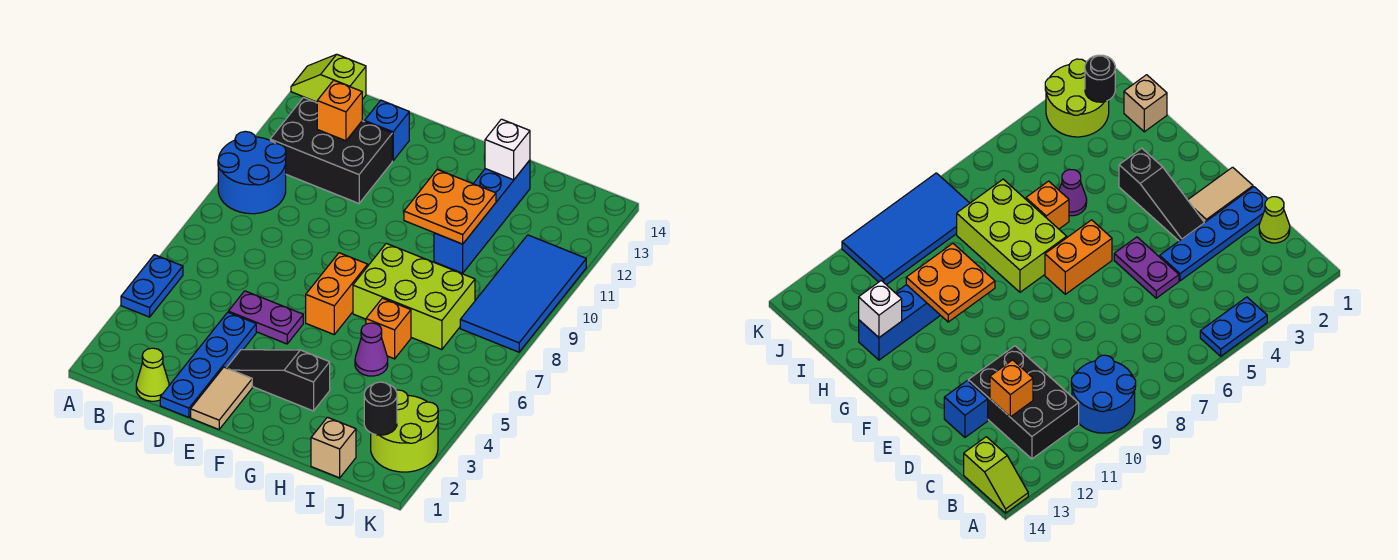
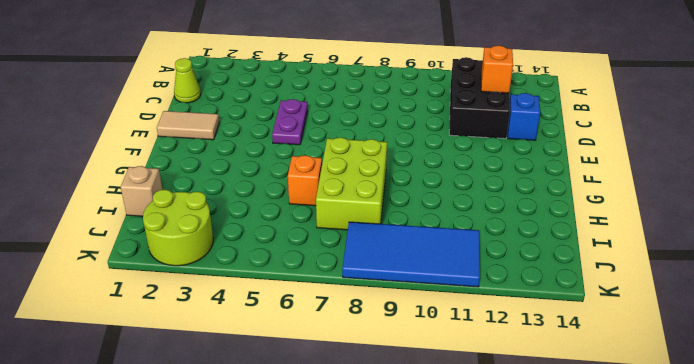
none -> blue 1x2 plate [121,255,183,317]
none -> blue 2x2 round brick [218,131,286,214]
none -> lime 1x2 slope [291,54,366,102]

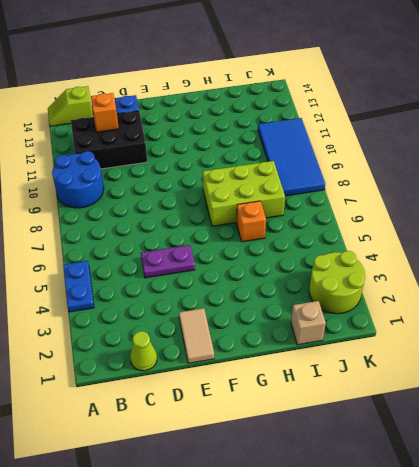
none -> blue 1x4 plate [160,312,256,417]
none -> black 1x3 slope [227,350,330,411]
none -> orange 1x2 brick [306,253,368,334]

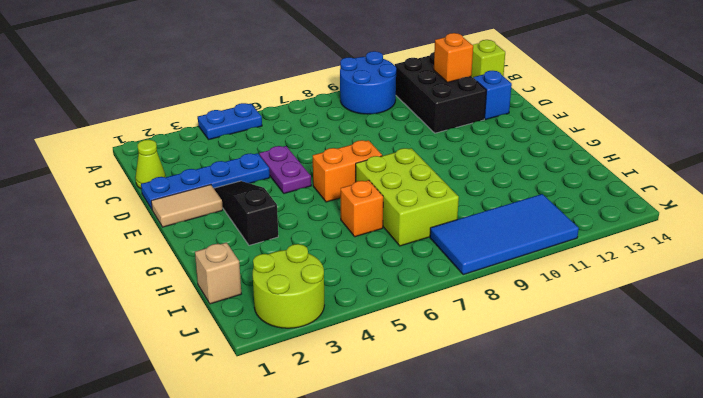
none -> purple 1x1 cone [355,323,388,376]
none -> blue 1x4 brick [434,160,530,273]
none -> orange 2x2 plate [404,170,496,244]

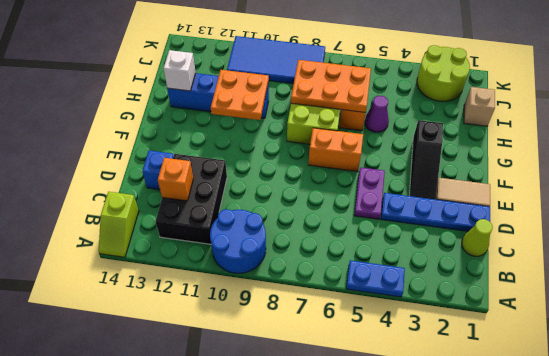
orange 2x3 plate [291,60,371,112] -> none
none -> black 1x1 round brick [364,382,397,435]

